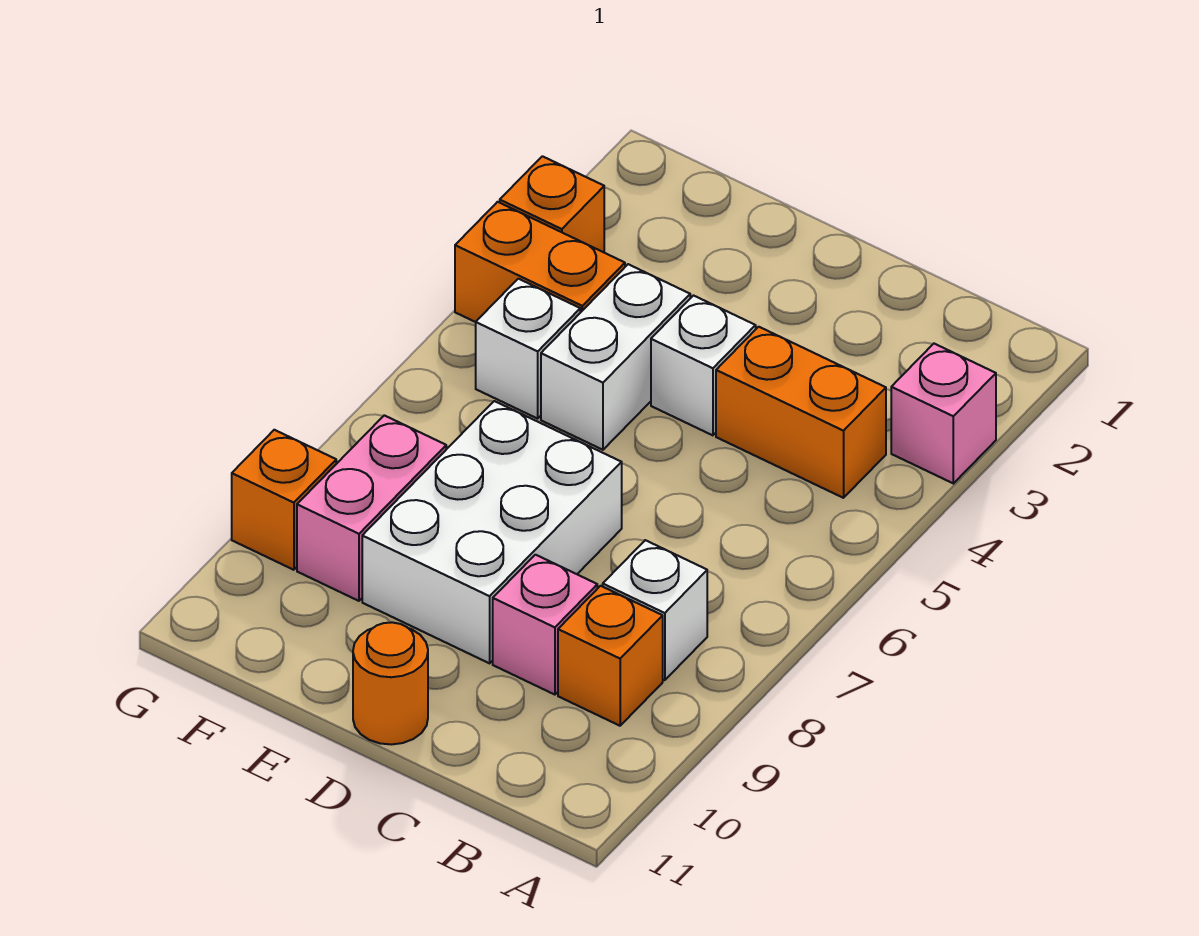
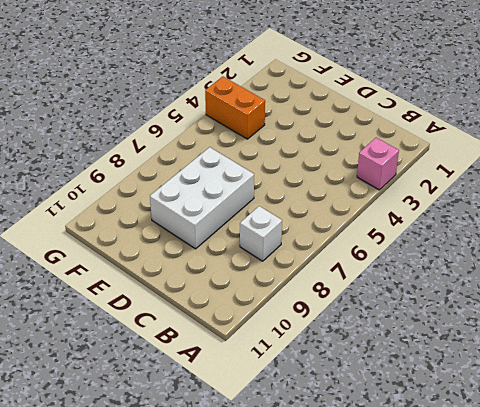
none -> orange 1x2 brick [716,327,886,498]
none -> orange 1x1 brick [558,586,663,726]
none -> pink 1x1 brick [493,555,597,695]

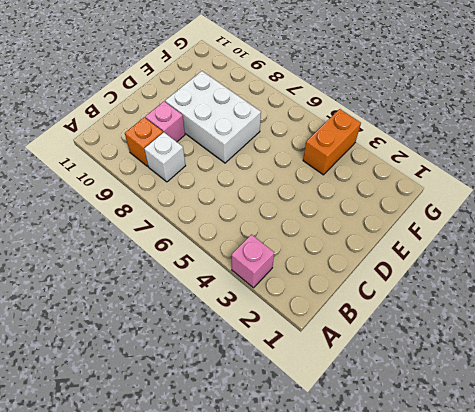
none -> orange 1x2 brick [716,327,886,498]
none -> white 1x1 brick [651,296,756,435]
none -> orange 1x1 round brick [353,622,428,744]

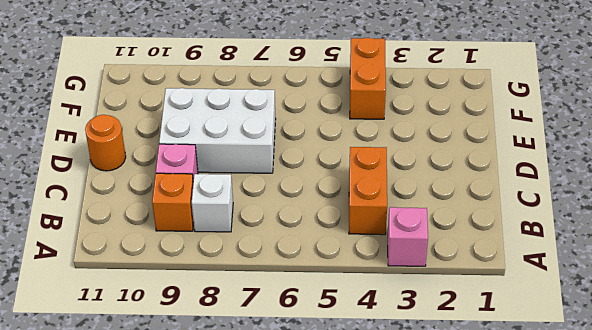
none -> white 1x1 brick [651,296,756,435]
none -> white 1x2 brick [541,264,690,450]
none -> white 1x1 brick [476,279,580,419]

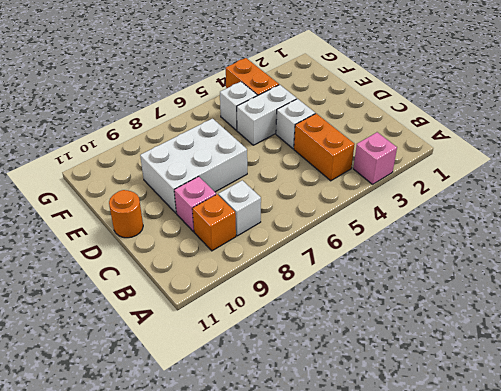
none -> pink 1x2 brick [297,415,446,601]
none -> orange 1x1 brick [500,156,604,252]
none -> orange 1x1 brick [232,430,336,570]

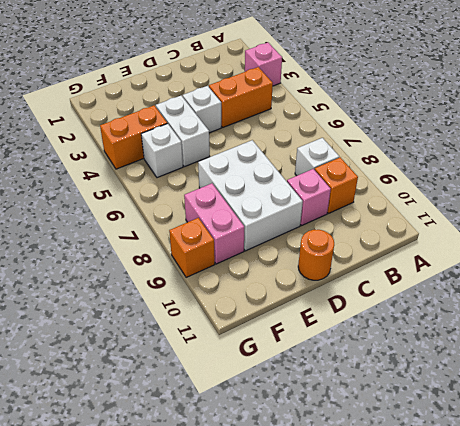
none -> orange 1x1 brick [500,156,604,252]

